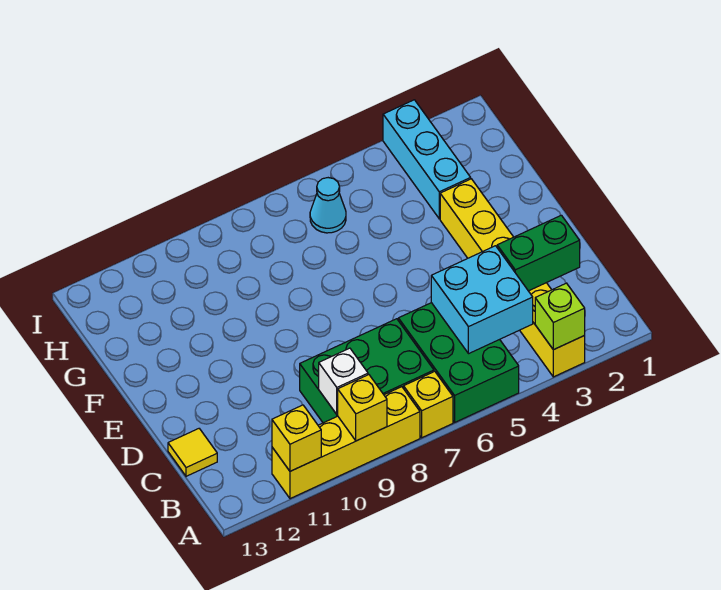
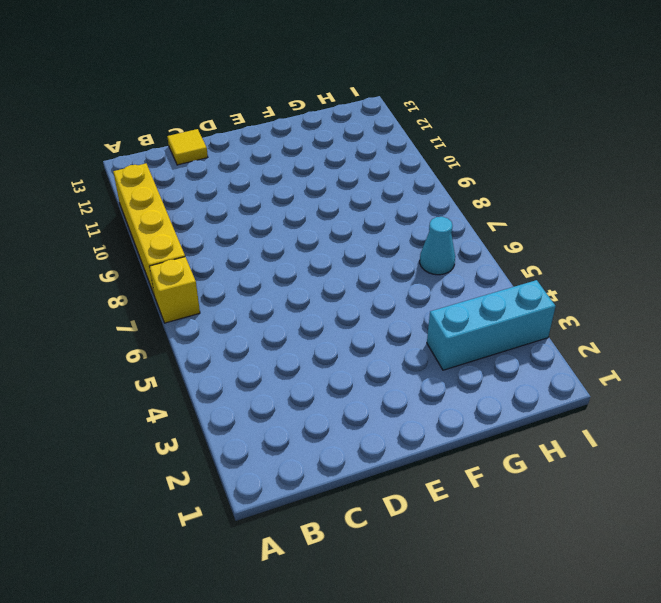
none -> yellow 1x6 brick [440,179,585,377]
none -> green 2x3 brick [398,303,519,422]
none -> green 2x3 brick [300,319,434,423]

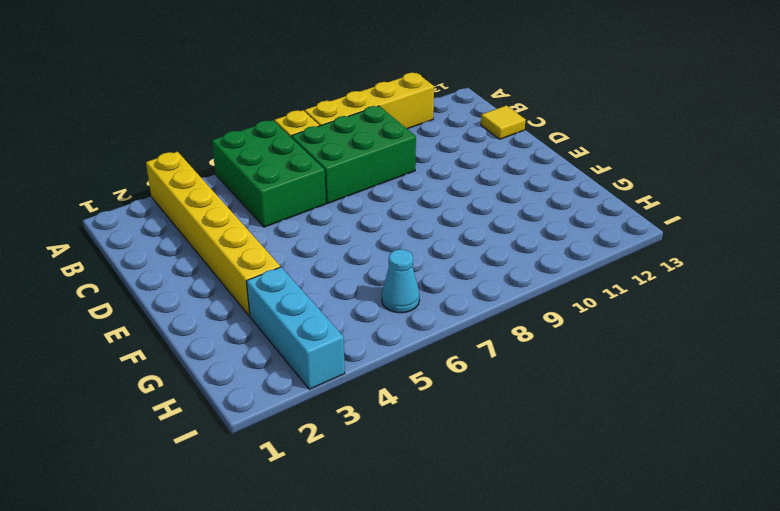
none -> lime 1x1 brick [535,283,585,350]
none -> yellow 1x1 brick [337,375,387,441]
none -> yellow 1x1 brick [272,405,321,471]

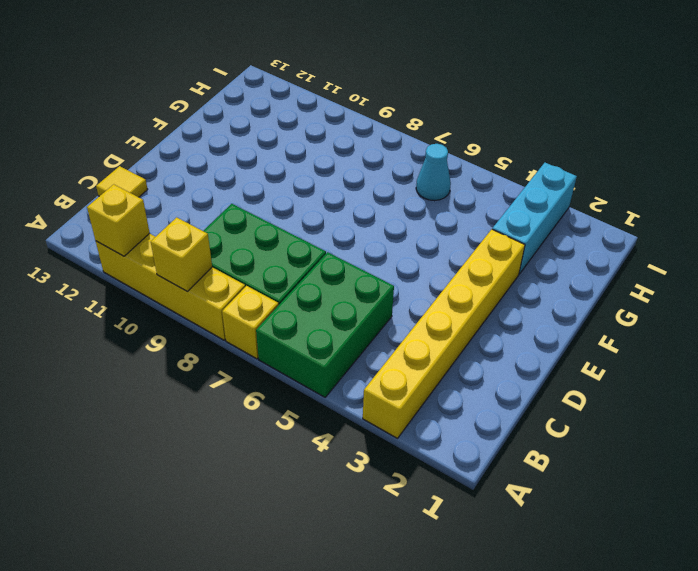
none -> lime 1x1 brick [535,283,585,350]
none -> cyan 2x2 brick [431,246,533,354]
none -> white 1x1 brick [319,348,368,414]

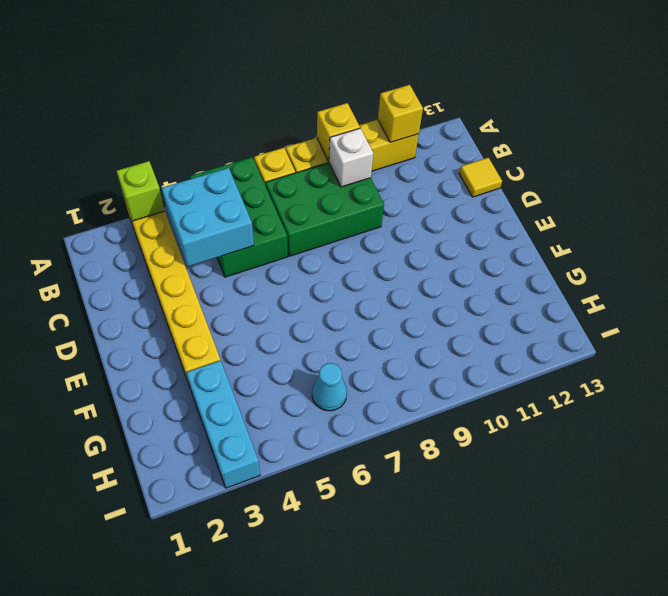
none -> green 1x2 brick [497,215,580,291]

